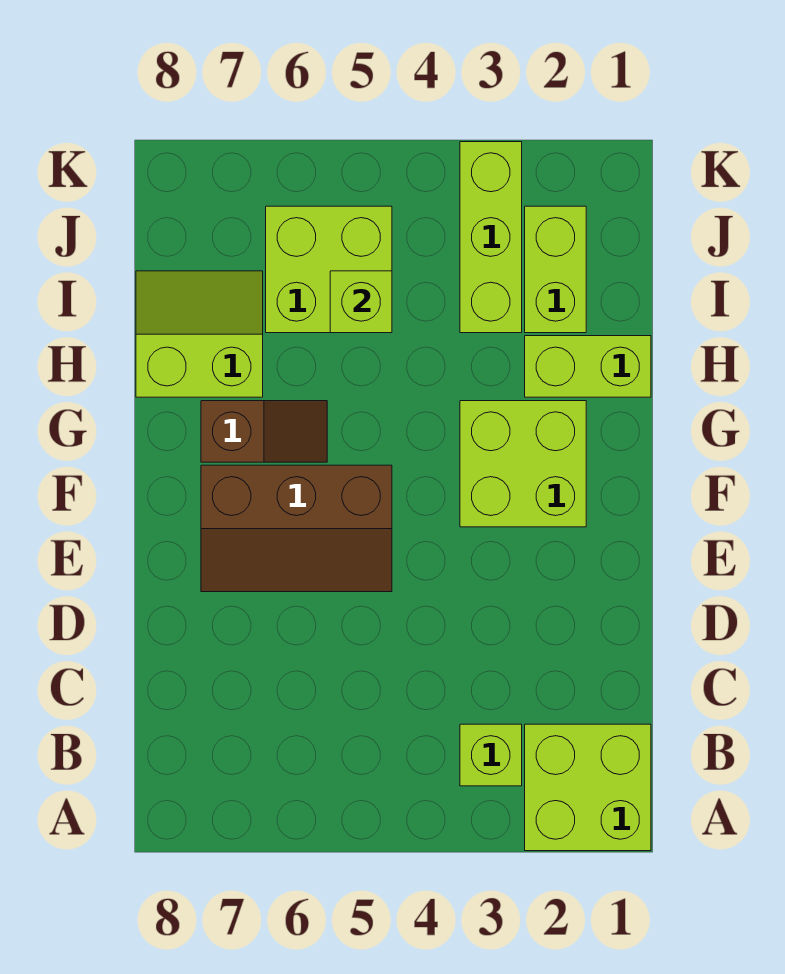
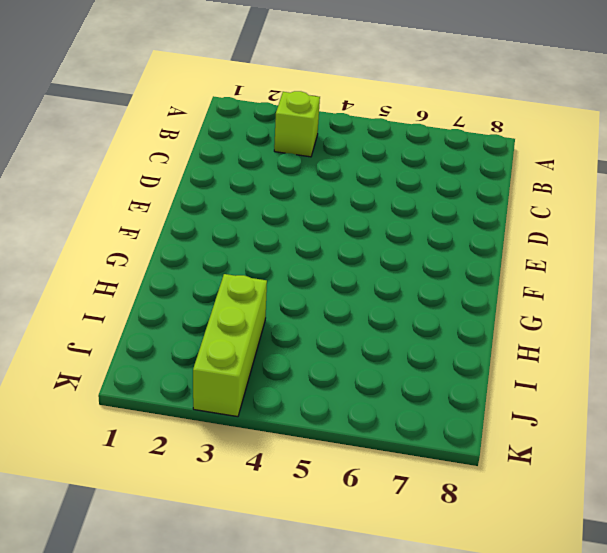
none -> lime 2x2 brick [525,724,651,851]
none -> brown 2x3 slope [201,465,392,592]

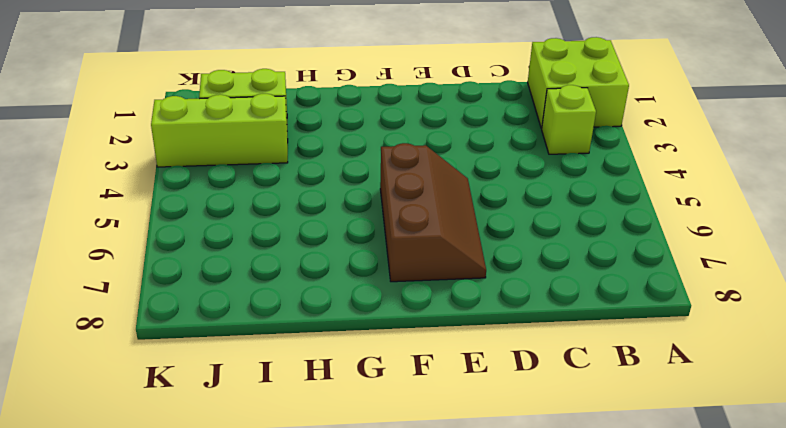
none -> lime 2x2 brick [460,401,586,527]
none -> brown 1x2 slope [201,401,327,462]

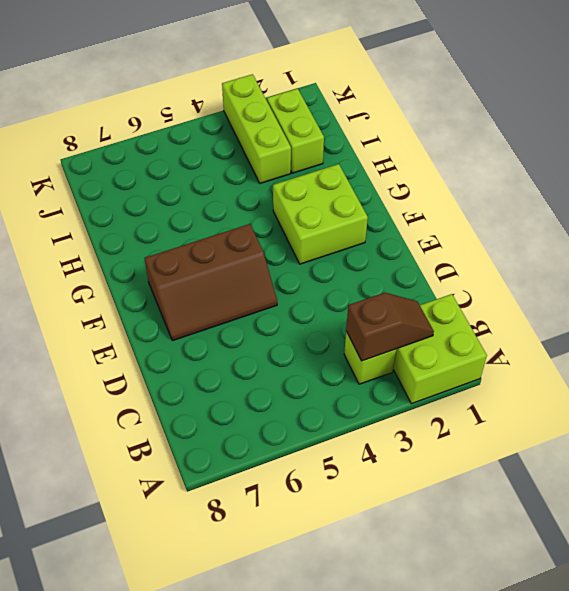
brown 1x2 slope [346,293,434,361] -> brown 1x2 slope moved to [201,401,327,462]
none -> lime 1x2 brick [525,336,651,397]
none -> lime 2x2 slope [136,271,263,397]

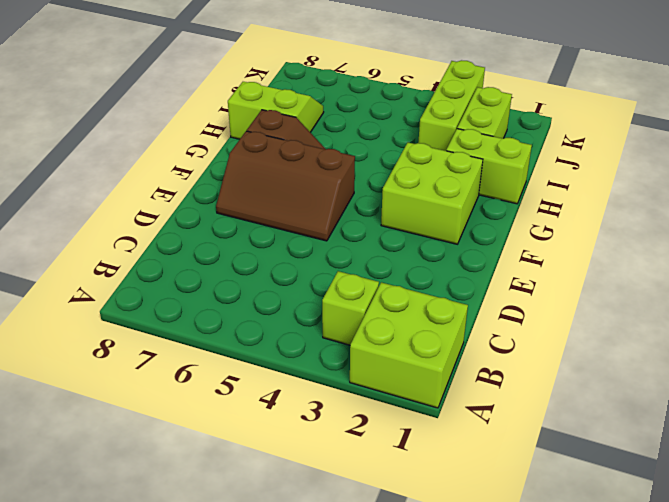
none -> lime 2x2 brick [266,206,392,333]
none -> lime 1x1 brick [330,271,392,333]

